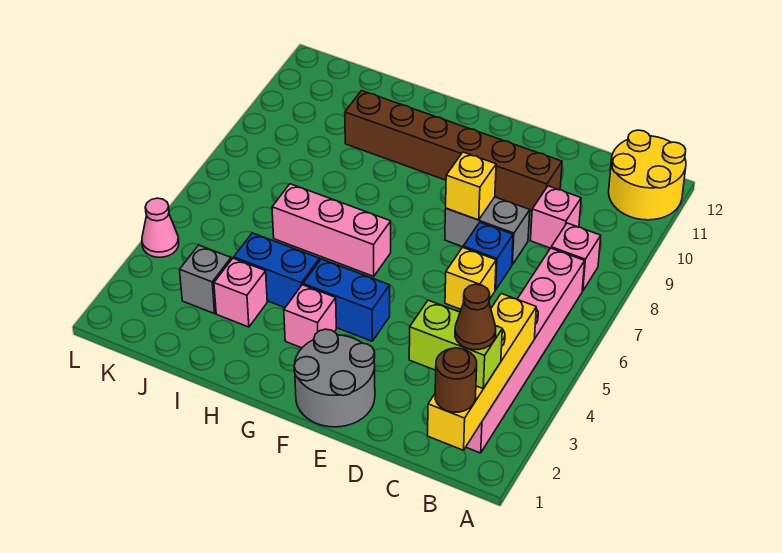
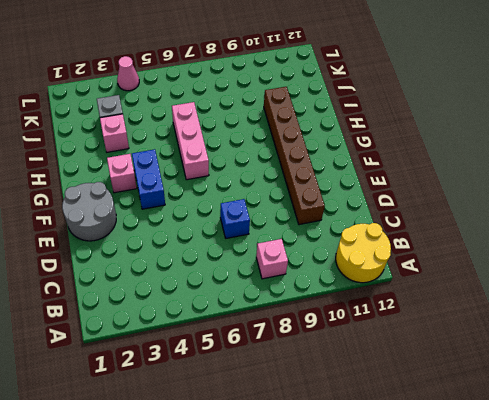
none -> pink 1x6 brick [466,248,585,453]
none -> pink 1x1 brick [530,186,581,248]
none -> yellow 1x1 brick [445,247,496,309]

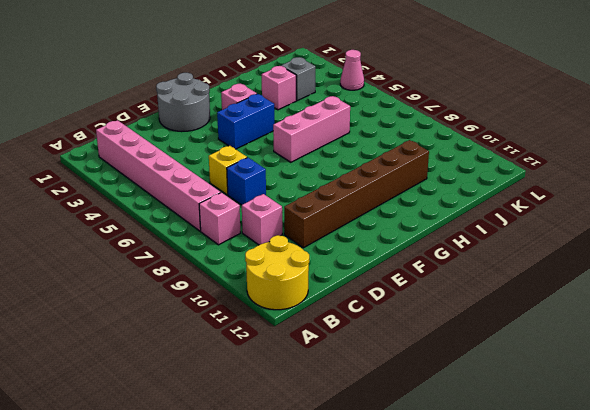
none -> grey 1x2 brick [445,197,530,265]
none -> blue 1x2 brick [234,233,319,308]
none -> yellow 1x4 brick [428,294,536,450]

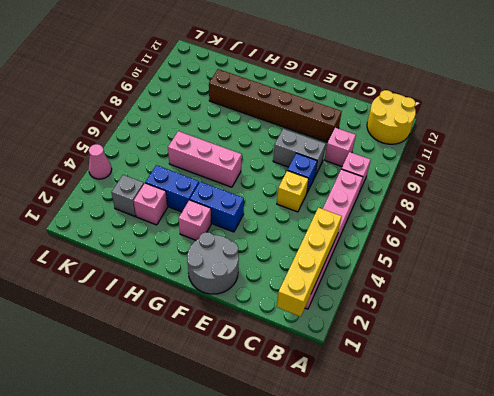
none -> yellow 1x1 brick [446,152,496,220]
none -> brown 1x1 round brick [435,348,477,412]
none -> lime 1x2 brick [409,300,502,388]

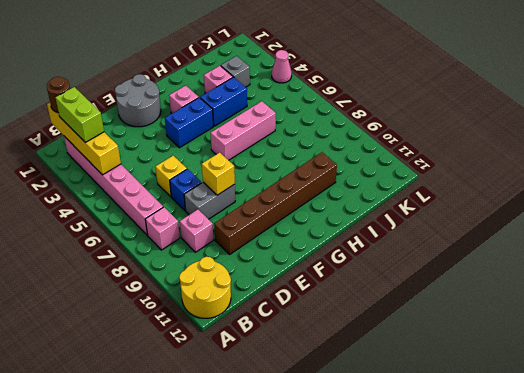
lime 1x2 brick [55,87,104,142] -> lime 1x2 brick turned to [409,300,502,388]
none -> brown 1x1 cone [455,284,496,350]

